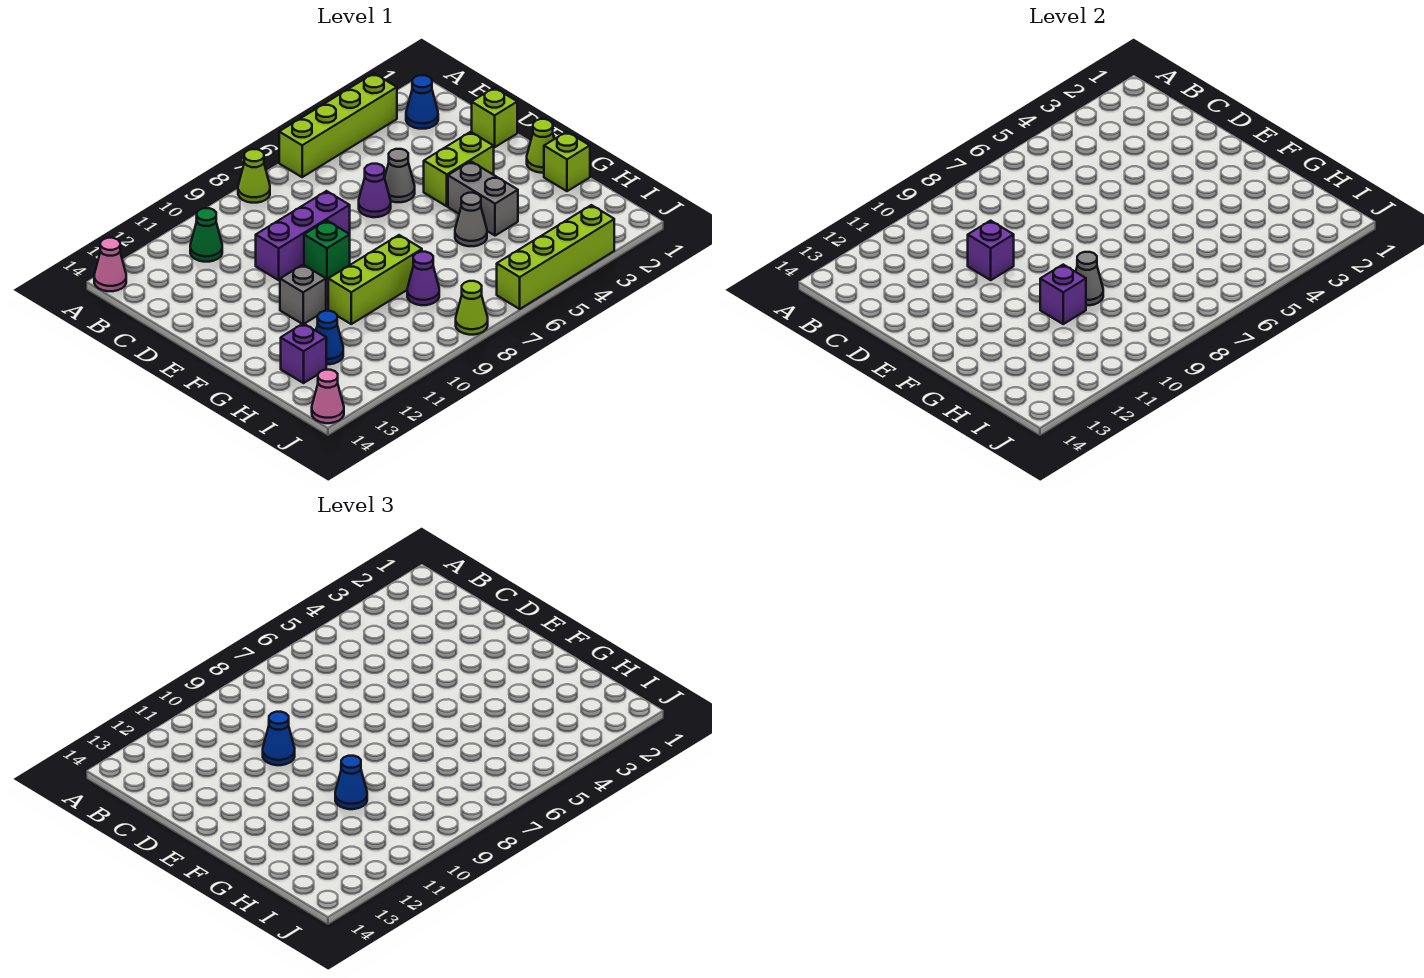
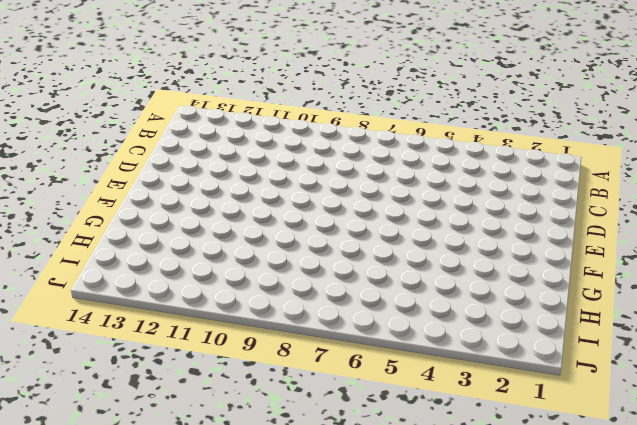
none -> lime 1x4 brick [279,73,397,177]
none -> lime 1x1 cone [238,149,270,203]
none -> pink 1x1 cone [94,238,126,291]

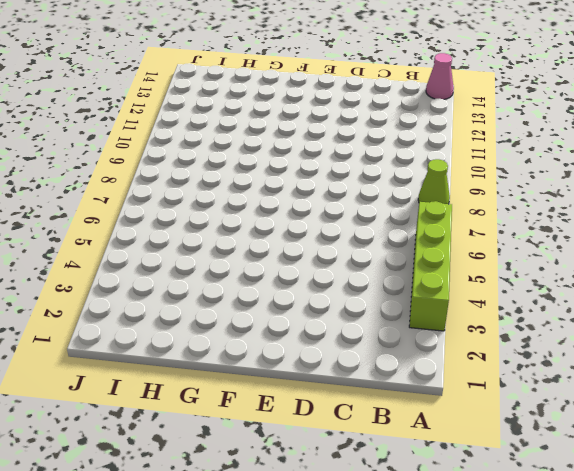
none -> blue 1x1 cone [406,75,438,129]
none -> green 1x1 cone [190,208,222,262]
none -> lime 1x1 brick [472,88,517,147]

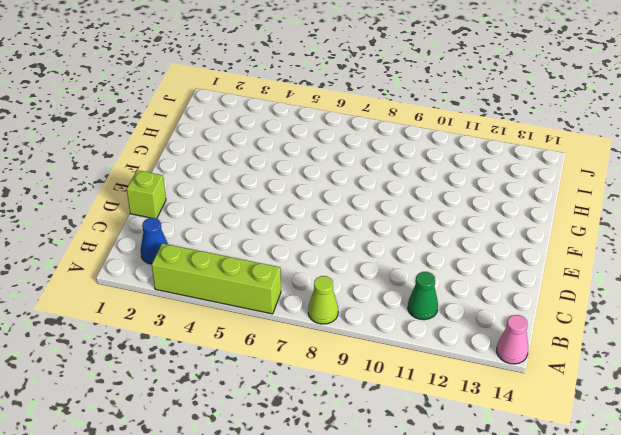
none -> grey 1x1 cone [385,149,415,202]
none -> purple 1x1 cone [359,164,391,217]
none -> purple 1x3 brick [256,191,350,280]

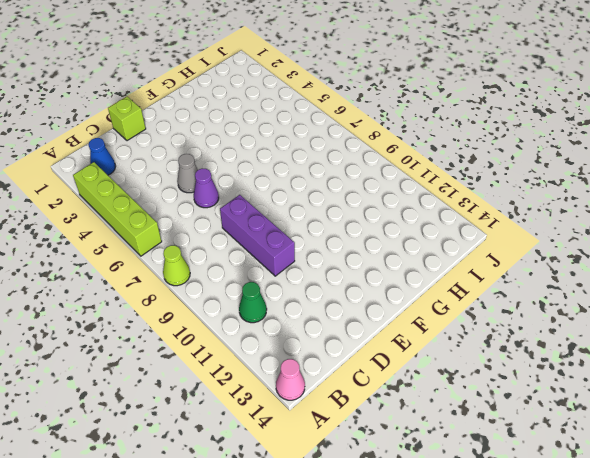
none -> lime 1x2 brick [424,132,494,206]
none -> green 1x1 brick [304,220,350,280]
none -> lime 1x1 cone [527,119,554,173]

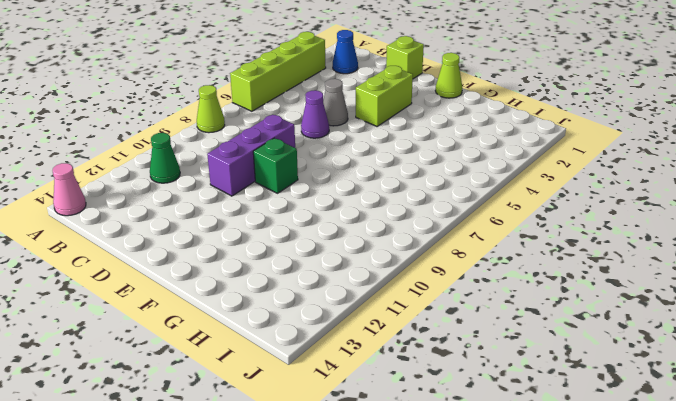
none -> grey 1x2 brick [448,161,518,236]
none -> grey 1x1 brick [280,265,326,324]
none -> lime 1x1 brick [544,132,590,191]

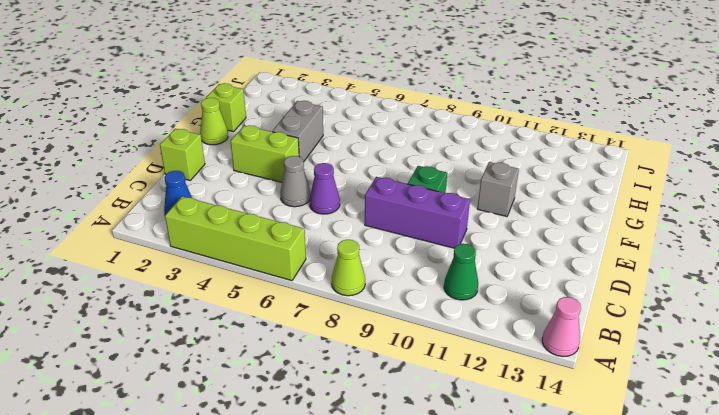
none -> grey 1x1 cone [455,193,487,246]
none -> lime 1x3 brick [328,235,422,324]
none -> purple 1x1 cone [407,252,439,305]

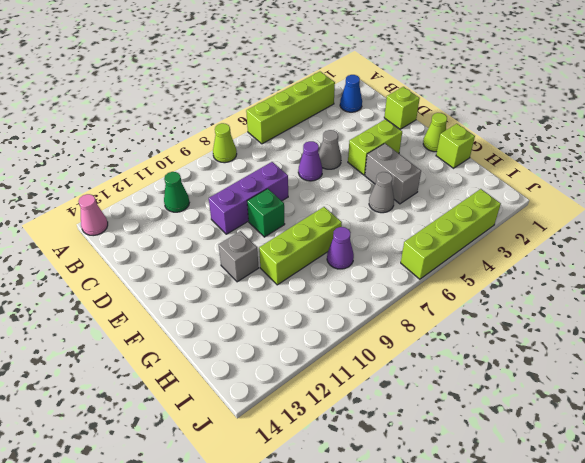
none -> blue 1x1 cone [316,311,343,364]
none -> purple 1x1 brick [281,323,326,383]
none -> lime 1x1 cone [456,281,488,335]

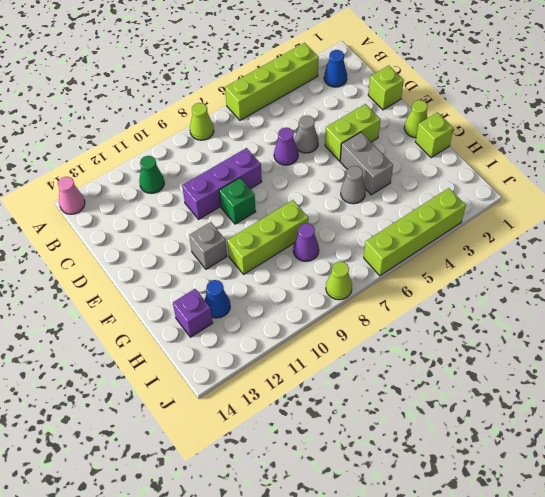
none -> pink 1x1 cone [312,370,344,423]
none -> purple 1x1 brick [968,221,1014,280]
none -> grey 1x1 cone [1076,252,1103,305]

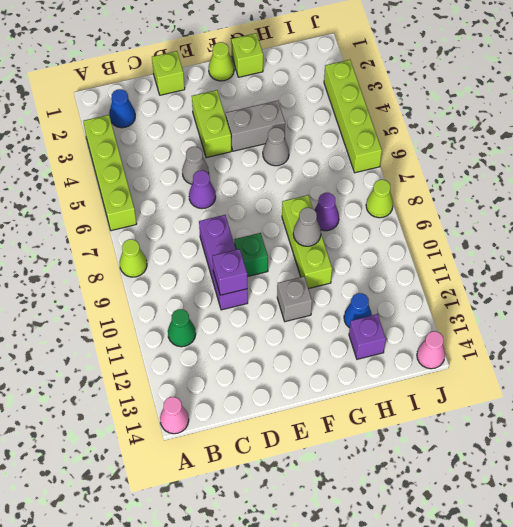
none -> purple 1x1 brick [1040,265,1086,324]
none -> blue 1x1 cone [263,712,295,765]
none -> blue 1x1 cone [335,756,367,809]

